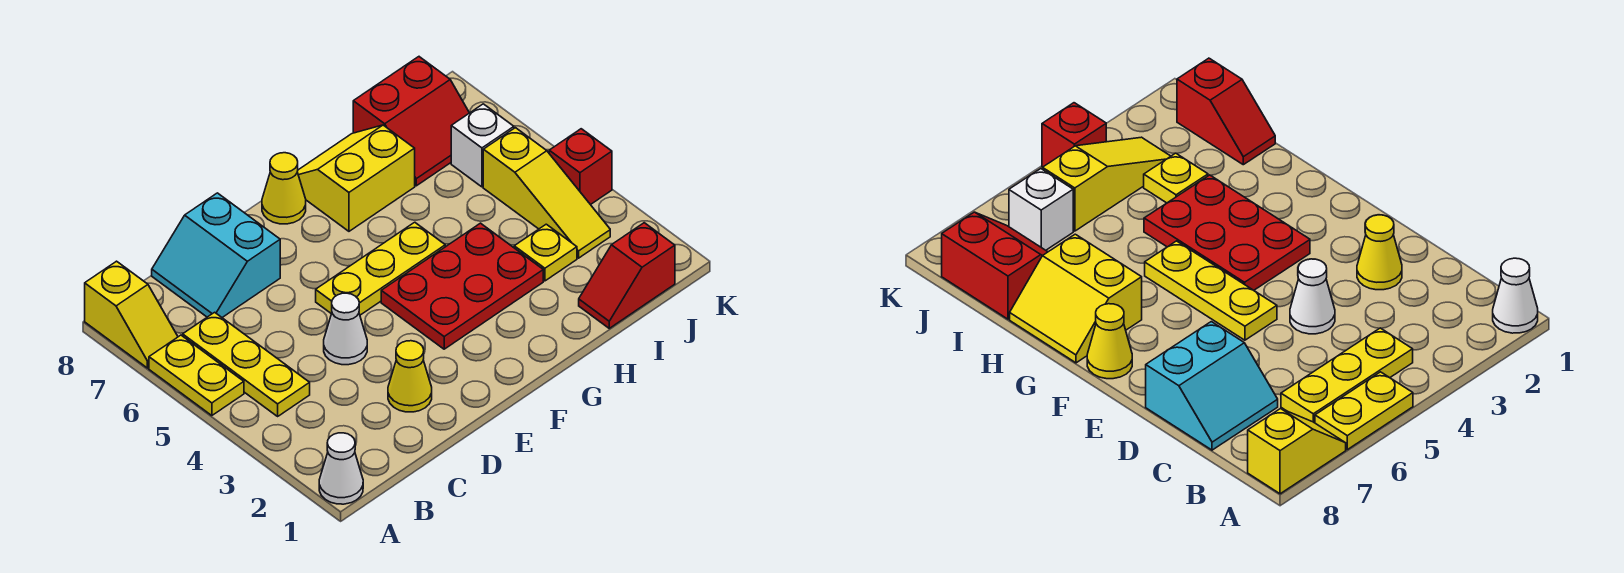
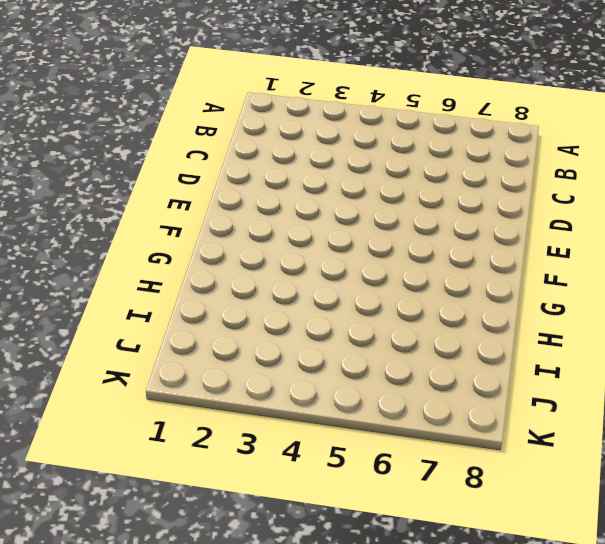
none -> white 1x1 cone [319,433,363,504]
none -> yellow 1x2 plate [149,335,244,416]
none -> yellow 1x2 slope [85,261,178,368]

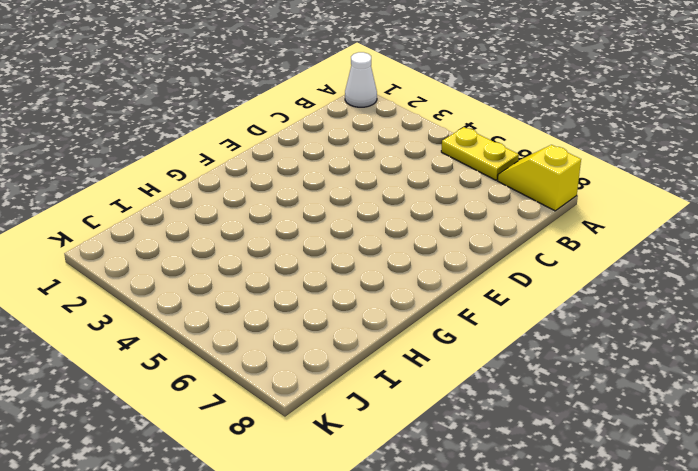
none -> yellow 1x3 plate [183,312,310,416]
none -> cyan 2x2 slope [152,193,280,317]
none -> yellow 1x1 cone [388,341,432,412]

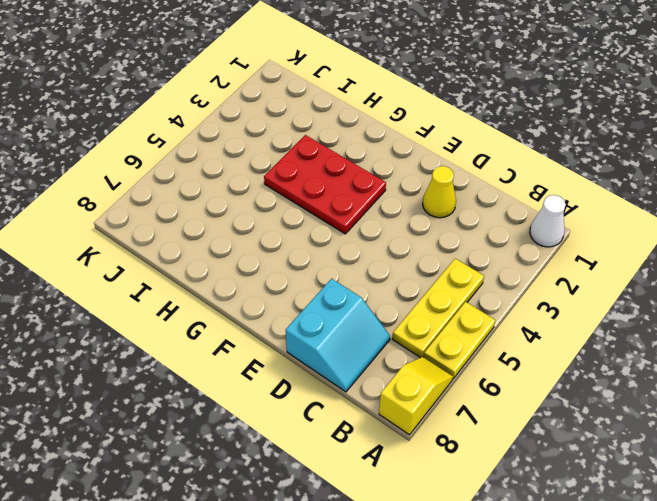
none -> white 1x1 cone [324,293,367,365]
none -> yellow 1x3 plate [316,222,445,315]
none -> yellow 1x1 cone [262,153,306,224]

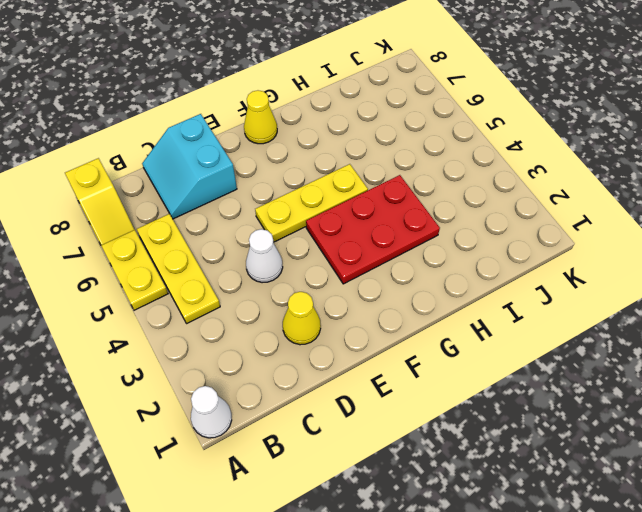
none -> yellow 2x2 slope [297,125,415,231]
none -> red 1x2 slope [579,223,675,328]
none -> yellow 1x1 plate [514,224,577,281]

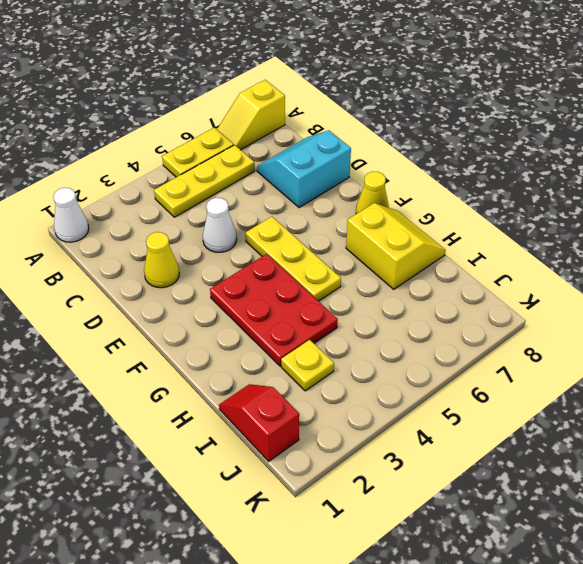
none -> red 2x2 slope [353,57,469,186]
none -> yellow 1x3 slope [483,128,610,258]
none -> white 1x1 brick [451,104,514,187]

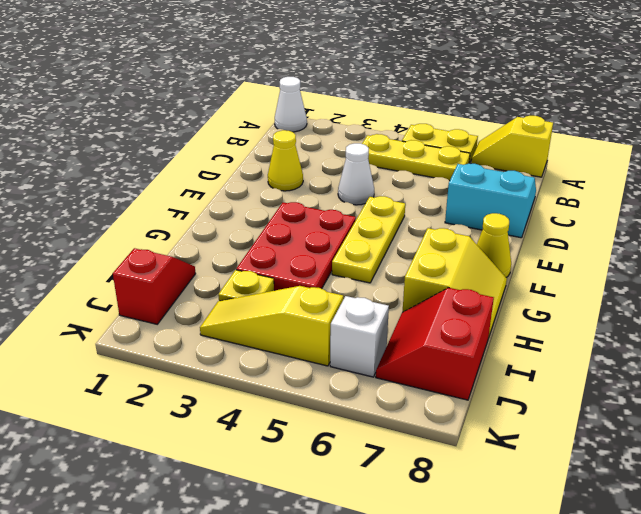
none -> red 1x1 brick [549,129,612,205]

